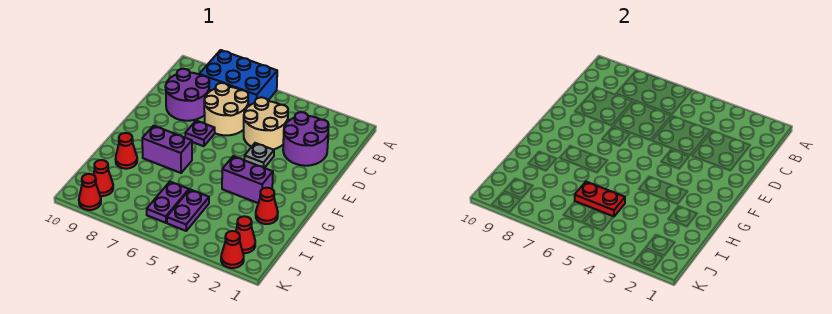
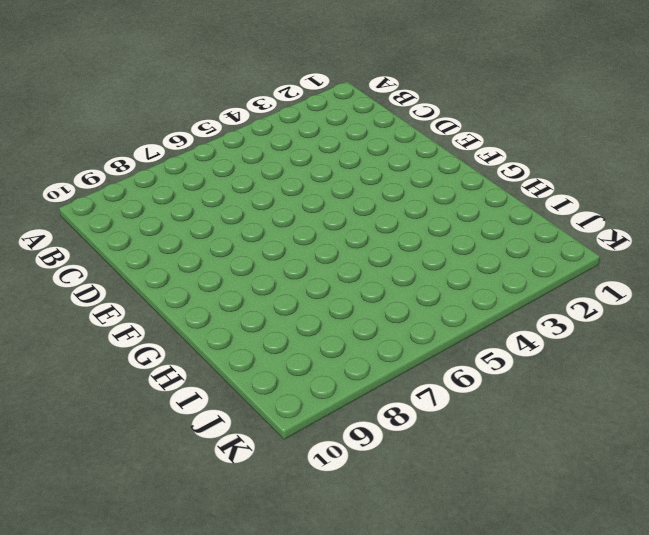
none -> blue 2x3 brick [199,50,277,106]
none -> purple 2x2 round brick [283,112,329,166]
none -> tan 2x2 round brick [244,97,288,150]

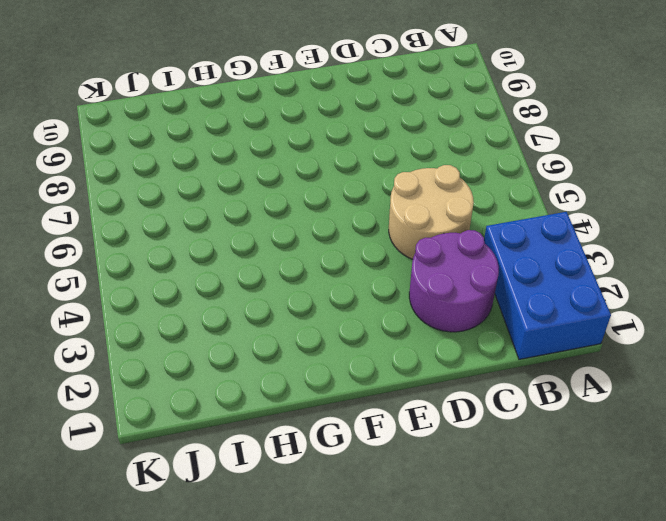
blue 2x3 brick [484,212,611,359] -> blue 2x3 brick moved to [199,50,277,106]
none -> tan 2x2 round brick [204,83,248,135]
none -> purple 2x2 round brick [165,69,209,121]
none -> grey 1x1 plate [244,143,274,168]

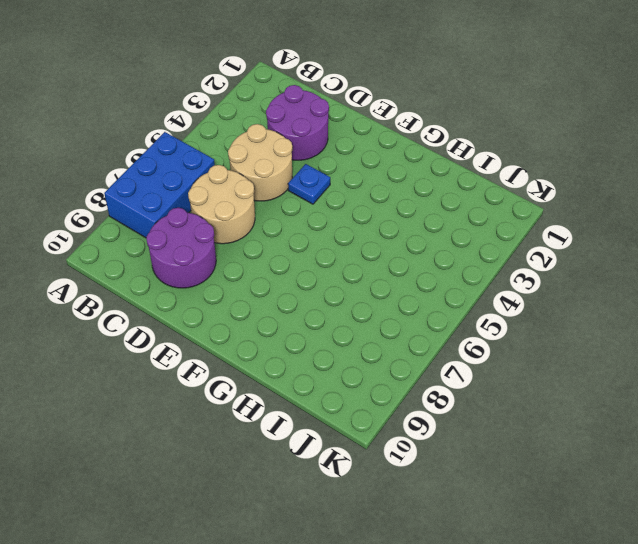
blue 1x1 plate [288,164,330,204] -> grey 1x1 plate [244,143,274,168]
none -> purple 1x1 plate [185,121,215,146]
none -> purple 1x2 brick [222,156,273,203]
none -> purple 1x2 brick [142,126,192,173]

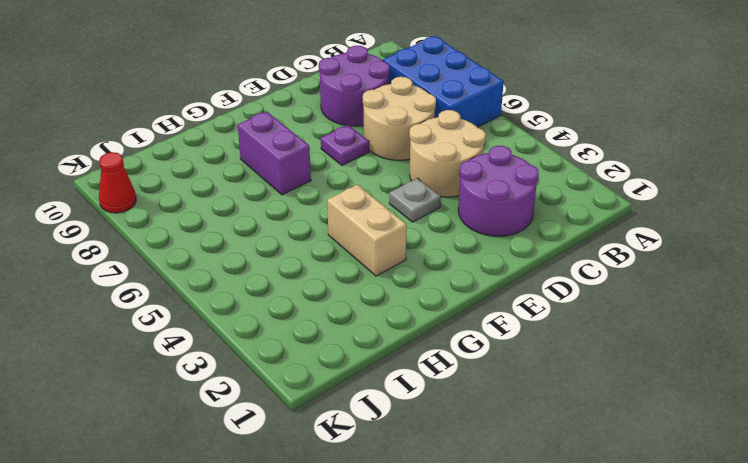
tan 1x2 brick [327,185,407,276] -> purple 1x2 brick [222,156,273,203]
none -> red 1x1 cone [256,188,278,224]
none -> red 1x1 cone [116,133,137,169]
none -> purple 1x2 plate [167,190,209,231]

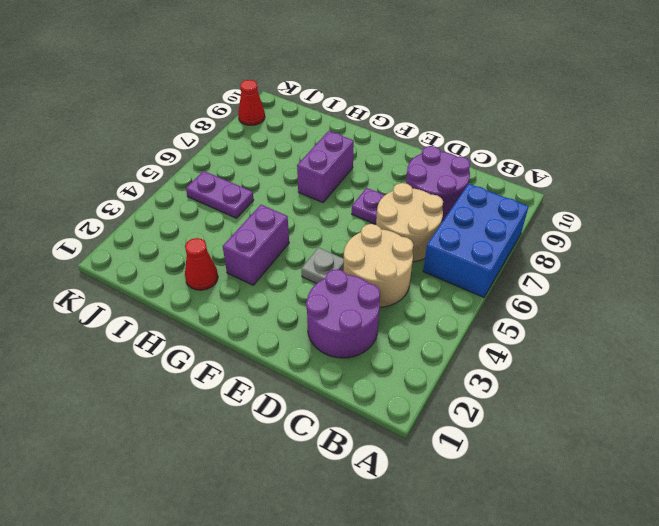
none -> red 1x1 cone [116,133,137,169]
none -> purple 1x2 plate [147,182,189,223]
none -> red 1x1 cone [236,216,255,253]

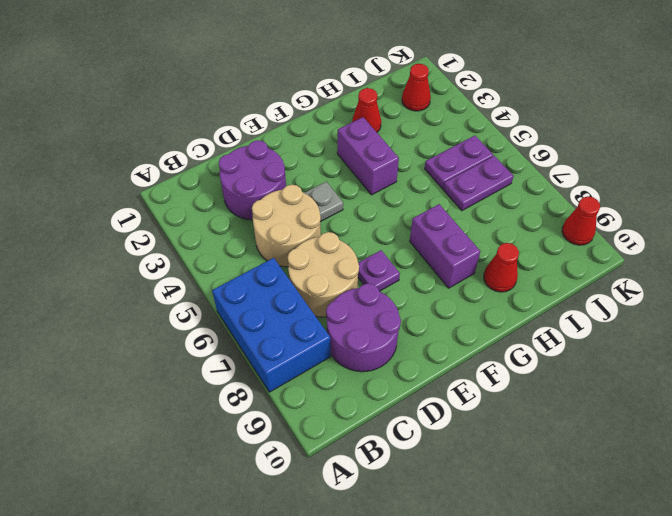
none -> red 1x1 cone [94,160,113,196]
none -> red 1x1 cone [221,231,244,268]
none -> red 1x2 plate [575,182,625,216]

